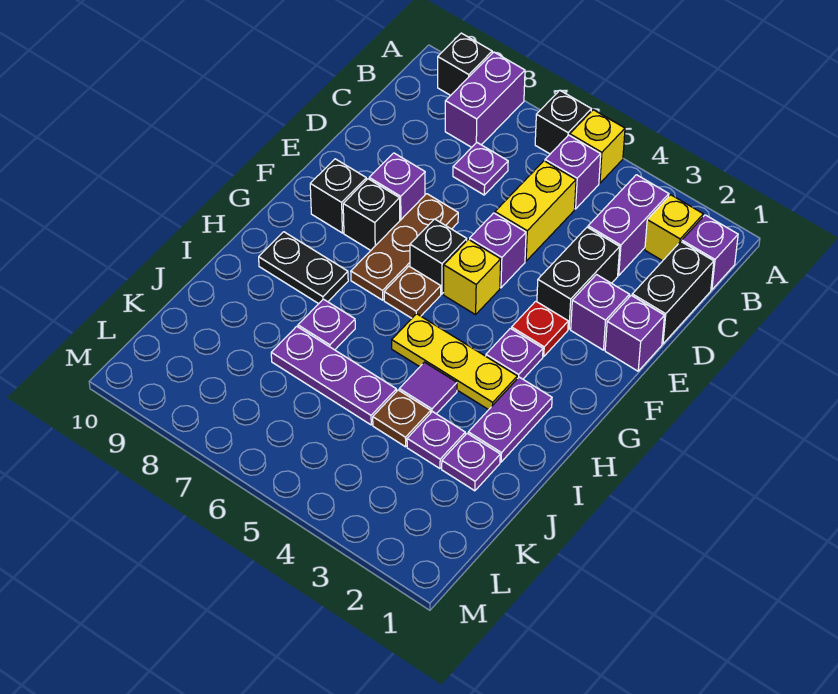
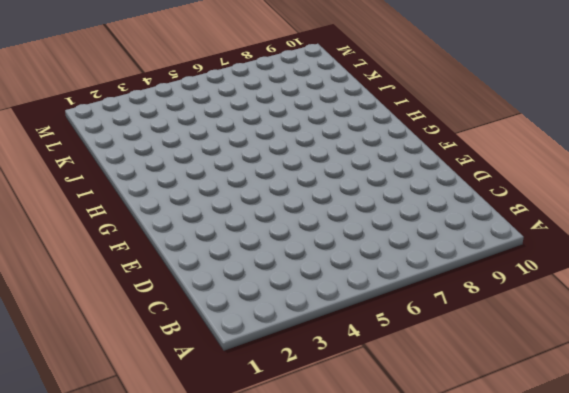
none -> yellow 1x1 brick [570,110,625,183]
none -> black 1x1 brick [535,90,591,154]
none -> purple 1x2 brick [445,52,525,147]
none -> black 1x1 brick [438,33,492,95]

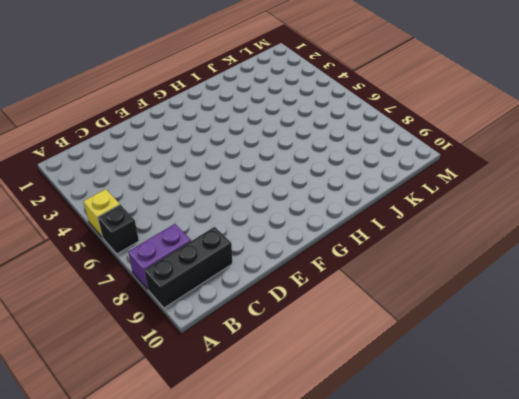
black 1x3 brick [144,227,232,308] -> black 1x1 brick [438,33,492,95]
none -> purple 1x1 brick [682,215,738,290]
none -> yellow 1x1 brick [645,195,703,261]
none -> purple 1x2 brick [588,175,669,275]
none -> purple 1x1 brick [545,135,601,209]

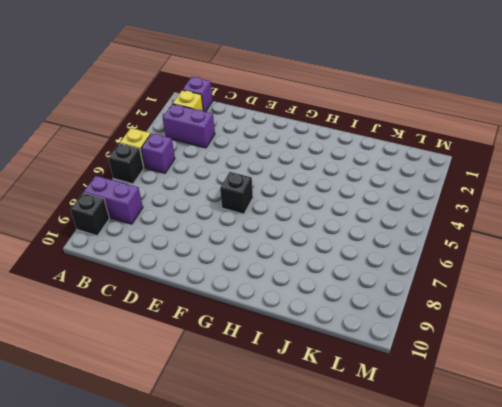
none -> black 1x2 brick [632,242,714,344]
none -> yellow 1x2 brick [495,161,576,261]
none -> purple 1x1 plate [453,143,508,195]
none -> black 1x2 brick [537,227,620,329]

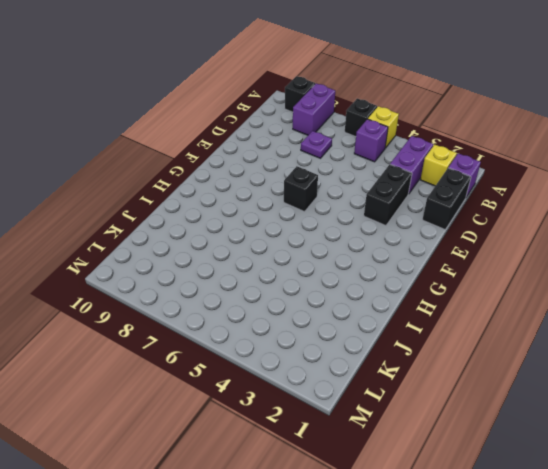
none -> yellow 1x2 brick [495,161,576,261]
none -> purple 1x1 brick [605,295,664,371]
none -> purple 1x1 brick [571,275,629,350]
none -> purple 1x1 brick [470,213,526,288]

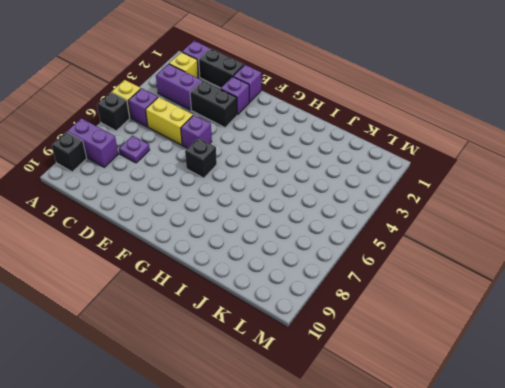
none -> brown 1x3 plate [351,194,458,300]
none -> purple 1x1 brick [369,153,425,220]
none -> red 1x1 plate [511,301,568,357]
none -> yellow 1x1 brick [444,239,501,315]

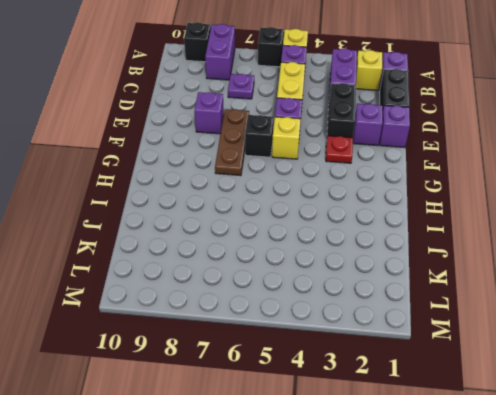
none -> black 1x1 brick [343,179,400,250]
none -> black 1x1 brick [310,159,366,233]
none -> purple 1x1 plate [486,328,543,379]
none -> brown 1x1 plate [384,266,441,318]

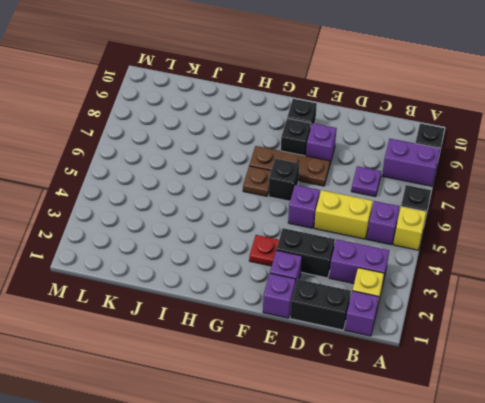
none -> yellow 1x1 brick [444,239,501,315]
none -> purple 1x1 plate [486,328,543,379]
none -> purple 1x2 plate [468,377,552,462]
none -> yellow 1x3 plate [392,314,517,410]

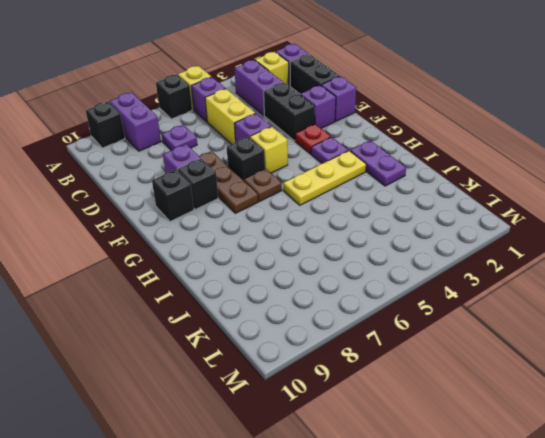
none -> black 1x2 plate [259,232,348,304]
none -> purple 1x1 tile [399,362,457,414]
none -> purple 1x1 plate [298,299,355,350]
none -> purple 1x1 plate [442,433,500,491]

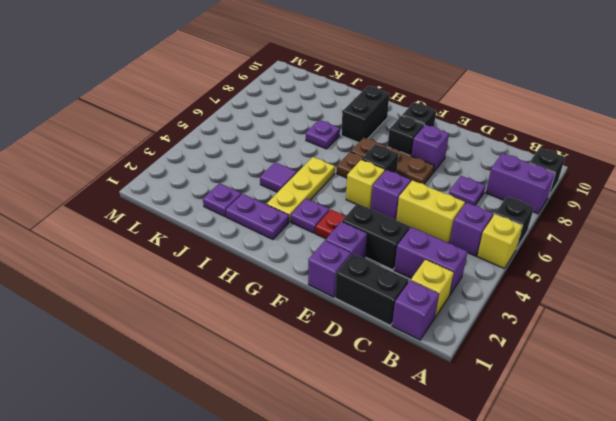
black 1x2 brick [341,86,389,143] -> black 1x2 plate [259,232,348,304]
none -> purple 1x1 plate [407,412,465,469]
none -> brown 1x1 plate [373,390,431,447]
none -> purple 1x3 plate [271,326,396,425]

